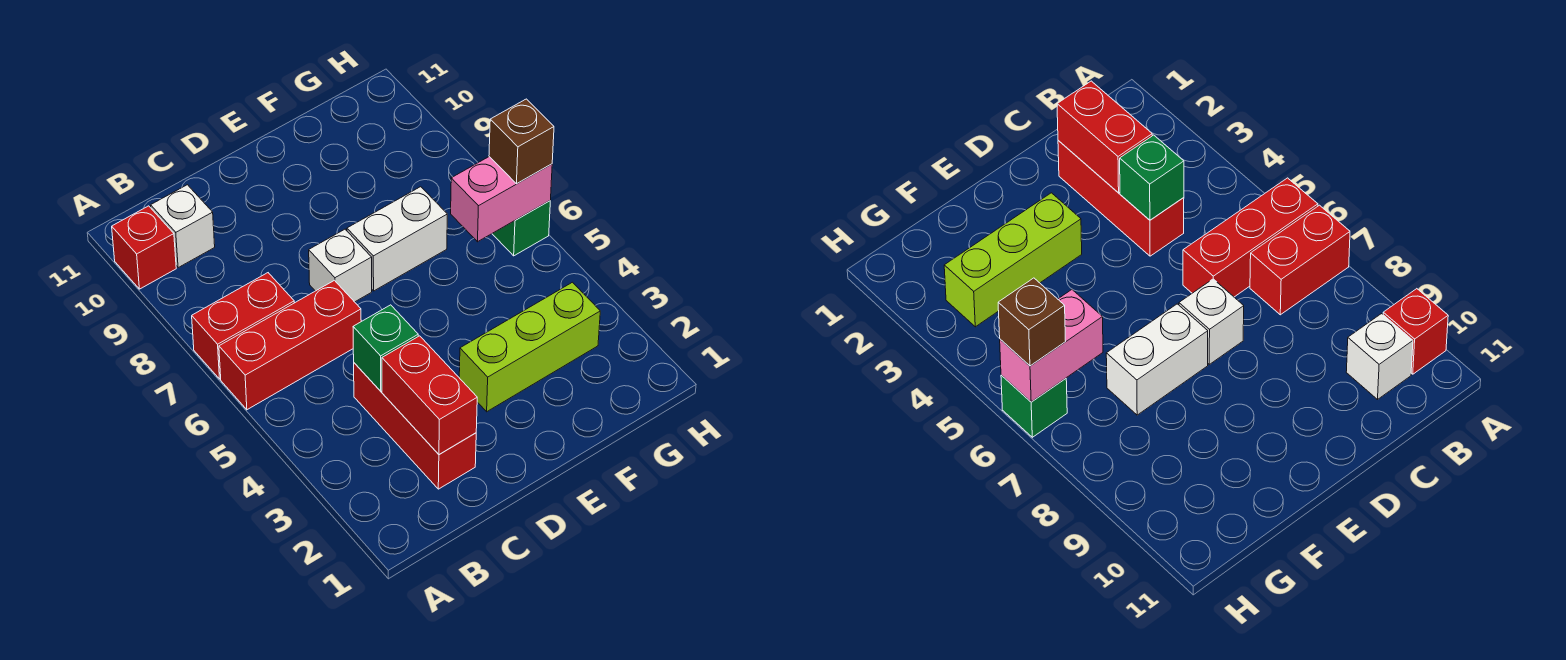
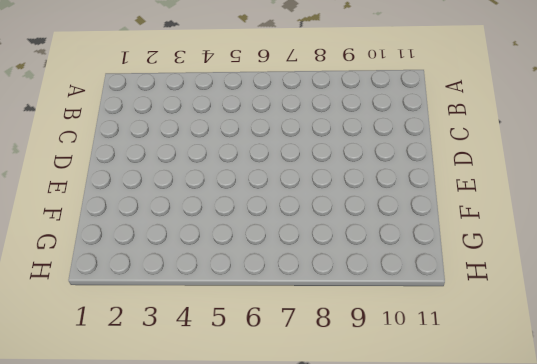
none -> red 1x3 brick [219,280,361,410]
none -> red 1x2 brick [192,273,294,379]
none -> red 1x1 brick [112,206,176,289]

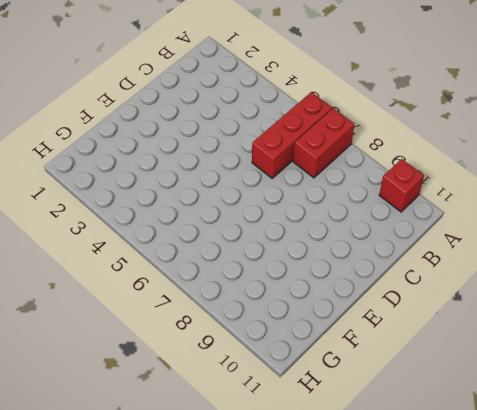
none -> white 1x1 brick [151,185,215,268]
none -> red 1x3 brick [354,363,476,489]
none -> white 1x1 brick [309,229,372,302]

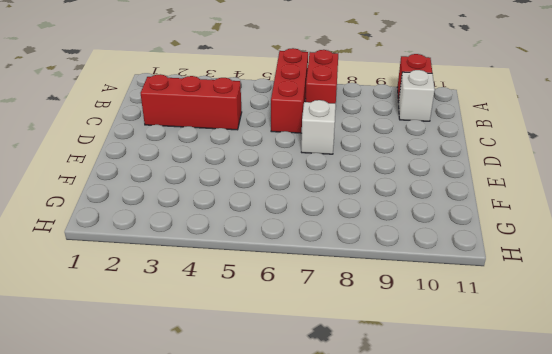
none -> lime 1x3 brick [459,282,600,412]
none -> white 1x2 brick [347,187,447,291]
none -> green 1x1 brick [492,201,550,256]

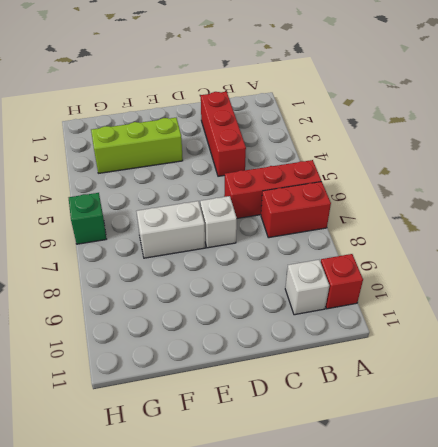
none -> red 1x2 brick [382,336,477,455]
none -> green 1x1 brick [353,305,418,391]
none -> pink 1x2 brick [451,157,552,242]

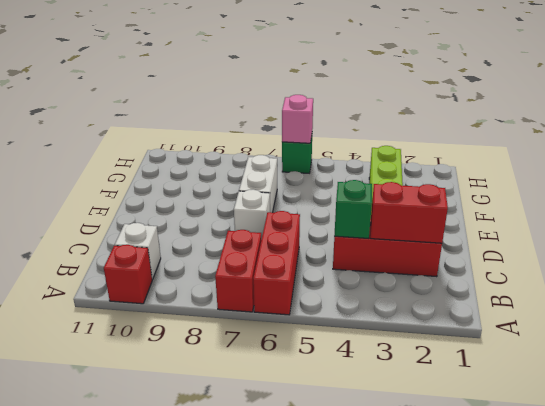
pink 1x1 brick [282,95,313,143] -> pink 1x2 brick [451,157,552,242]
none -> brown 1x1 brick [489,99,554,184]

